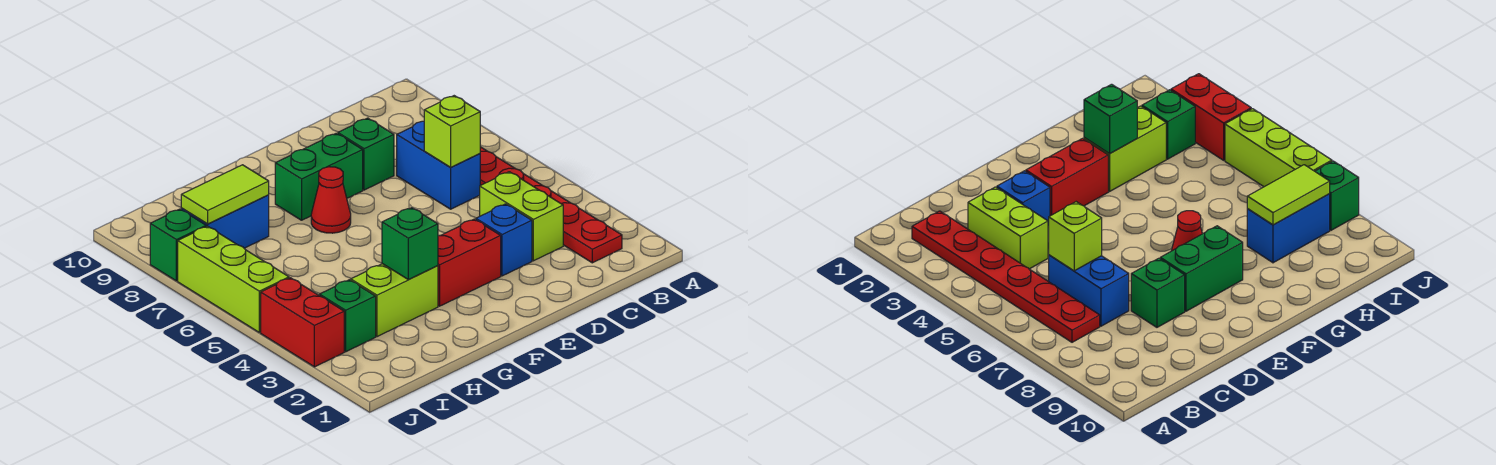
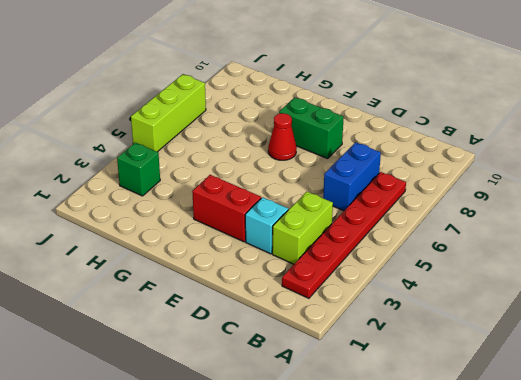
cyan 1x1 brick [245,197,288,254] -> blue 1x1 brick [476,204,532,276]
none -> green 1x1 brick [338,118,394,190]
none -> lime 1x2 brick [351,264,438,337]
none -> blue 1x2 brick [181,195,269,248]

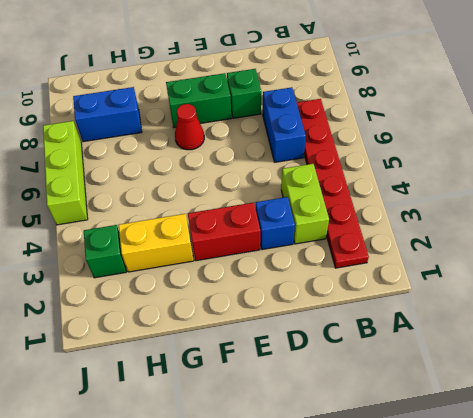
yellow 1x2 brick [118,214,194,272] -> lime 1x2 brick [351,264,438,337]
none -> red 1x2 brick [261,278,344,367]
none -> green 1x1 brick [150,209,206,281]
none -> lime 1x1 brick [424,96,480,167]

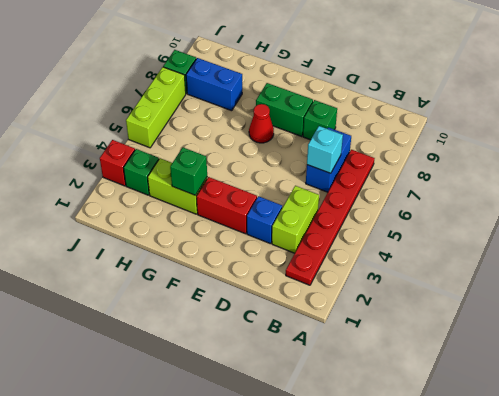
cyan 1x1 brick [307,126,343,173] -> lime 1x1 brick [424,96,480,167]
red 1x1 brick [100,140,135,186] -> red 1x2 brick [261,278,344,367]
none -> lime 1x2 tile [181,165,269,224]

